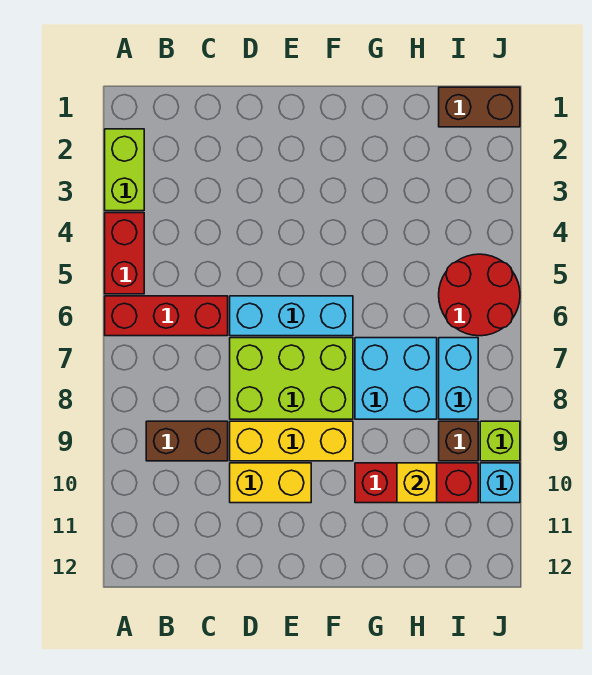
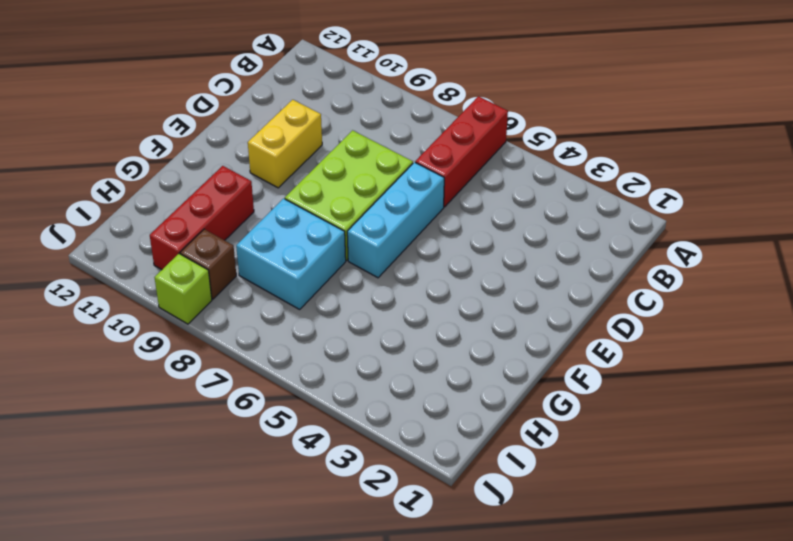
none -> lime 1x2 brick [105,129,144,211]
none -> red 1x2 brick [105,213,144,294]
none -> brown 1x2 brick [146,421,228,461]

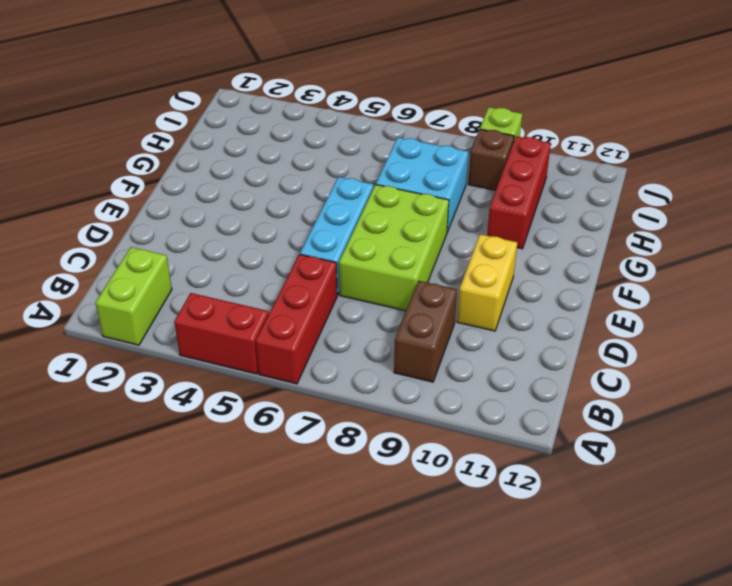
lime 1x2 brick [95,247,172,345] -> lime 1x2 brick turned to [105,129,144,211]
none -> yellow 1x3 brick [230,421,353,461]
none -> brown 1x2 brick [439,87,520,127]
none -> red 2x2 round brick [439,254,520,336]

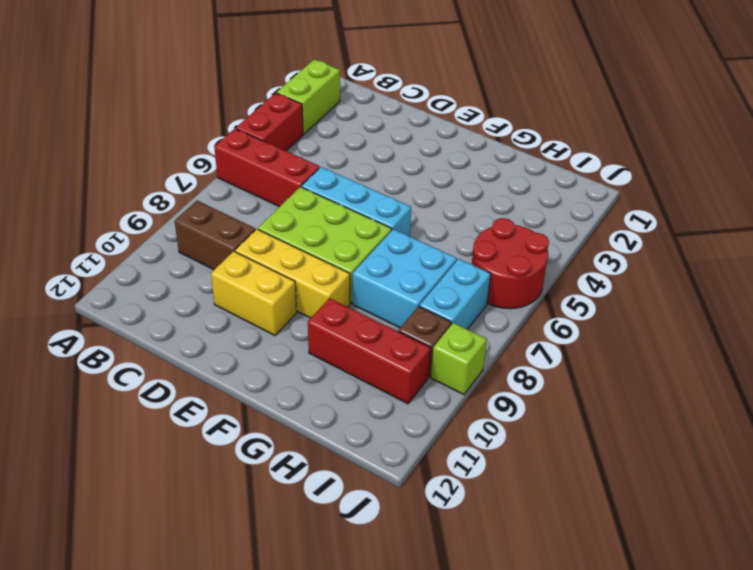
none -> brown 1x2 brick [439,87,520,127]
none -> cyan 1x1 brick [480,463,520,503]
none -> yellow 1x1 brick [397,463,437,503]

